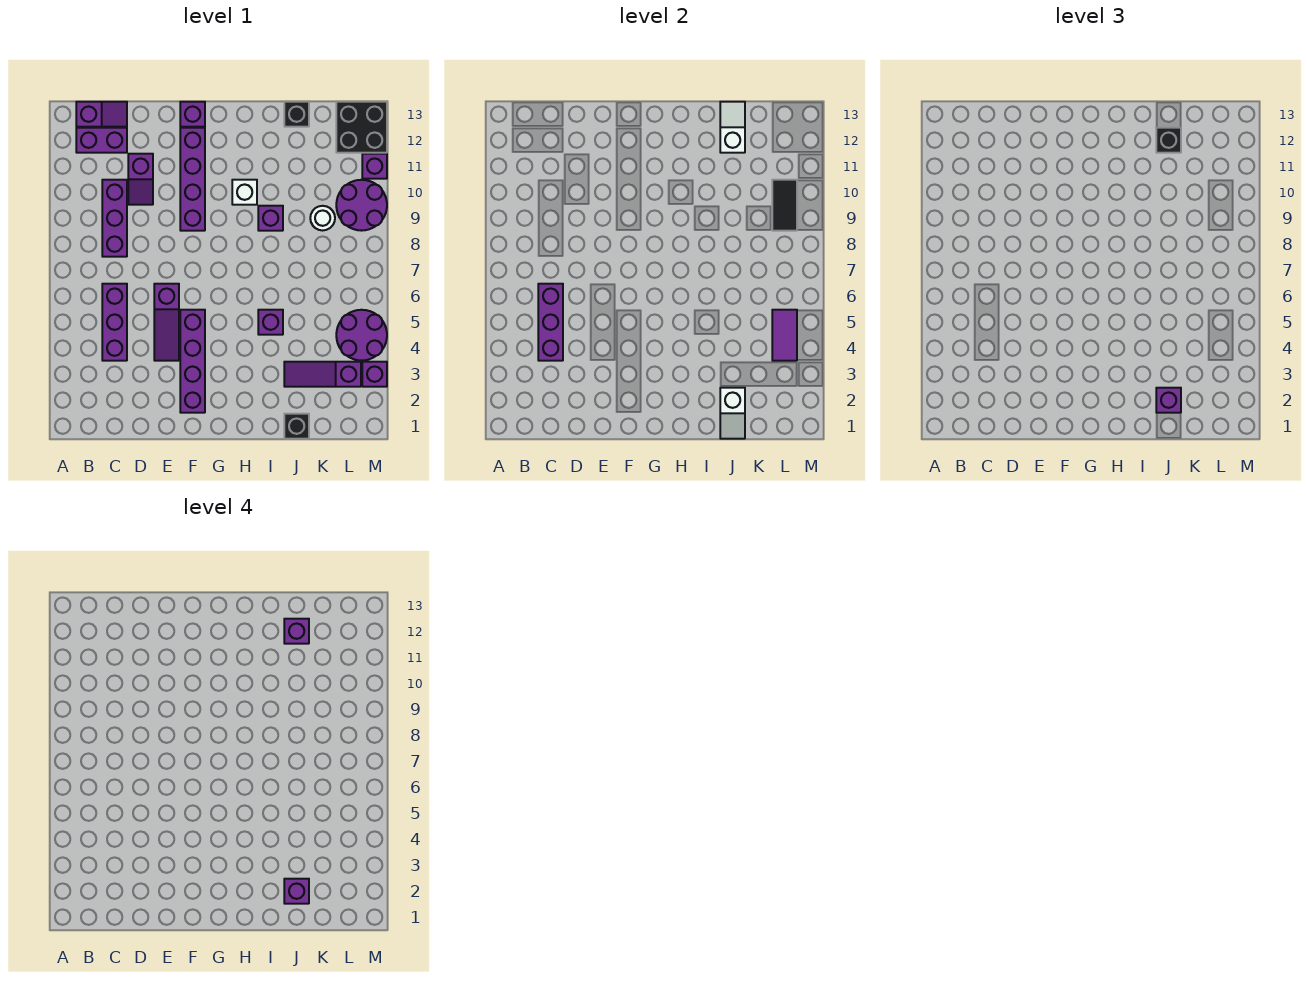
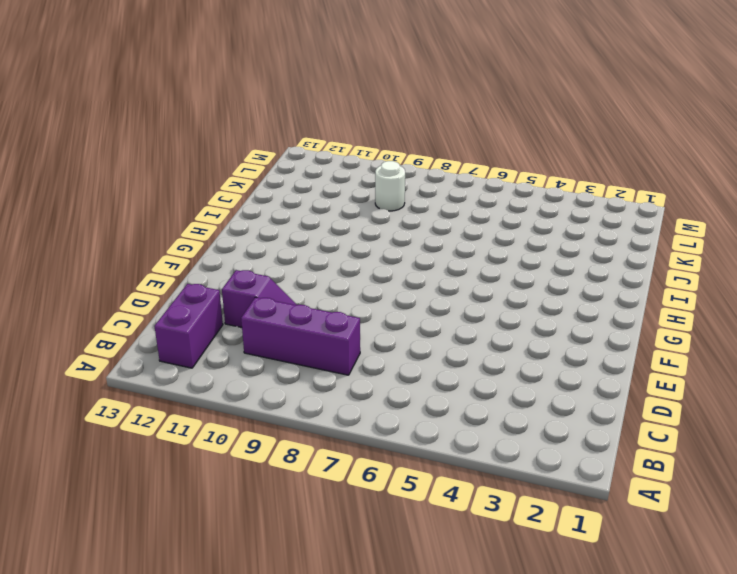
none -> purple 1x2 slope [76,102,127,127]
none -> purple 1x3 brick [102,284,127,361]
none -> purple 1x3 slope [154,284,179,361]
none -> purple 1x4 brick [180,310,205,413]

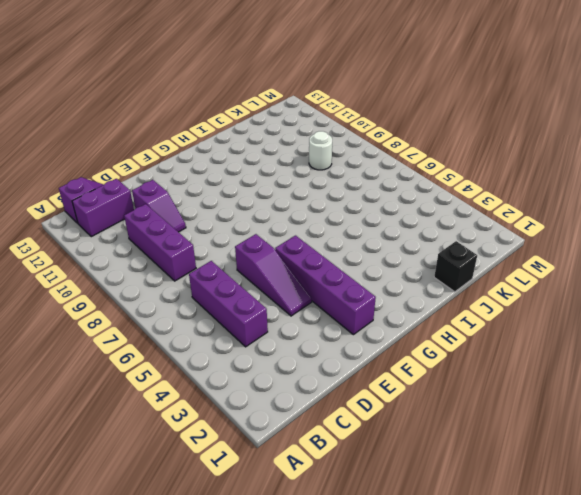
none -> purple 1x4 brick [180,128,205,231]
none -> purple 1x1 brick [180,102,205,127]
none -> white 1x1 brick [232,180,257,205]
none -> purple 1x1 brick [258,310,283,335]

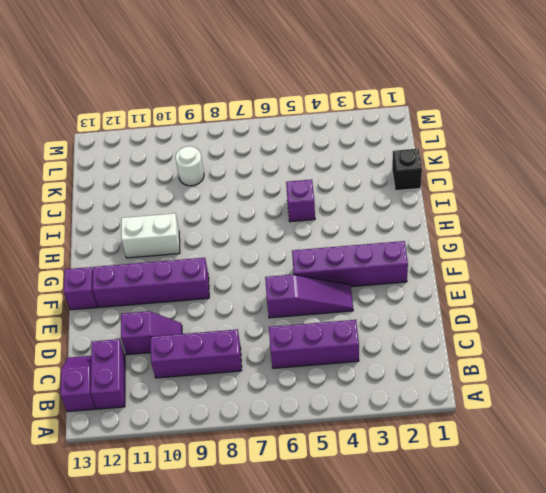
white 1x2 brick [121,213,180,258] -> white 1x1 brick [232,180,257,205]
none -> purple 1x1 brick [258,206,283,231]
none -> purple 1x3 slope [284,362,361,387]
none -> black 1x1 brick [284,102,309,127]
none -> purple 2x2 round brick [336,310,387,361]

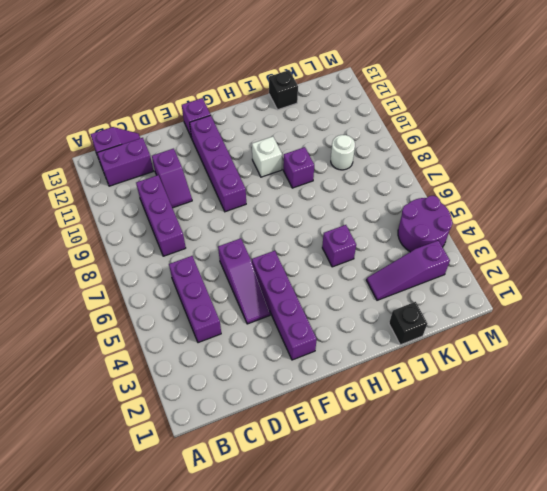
none -> purple 2x2 round brick [336,180,387,231]
none -> black 2x2 brick [336,102,387,153]
none -> purple 1x1 brick [362,362,387,387]
none -> purple 1x1 brick [362,154,387,179]

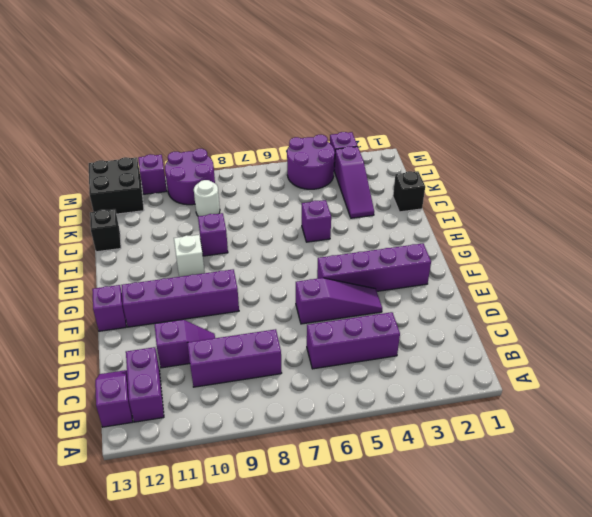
none -> purple 1x3 brick [538,284,563,361]
none -> white 1x2 slope [720,388,745,439]
none -> white 1x2 slope [720,102,745,153]
none -> purple 1x2 tile [772,310,797,361]

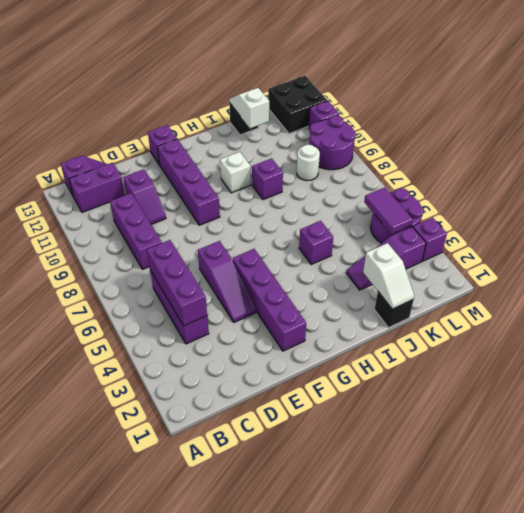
none -> black 1x2 tile [772,180,797,231]
none -> purple 1x1 brick [1156,388,1181,413]
none -> black 1x1 brick [1156,128,1181,153]
none -> purple 1x1 brick [284,879,309,904]

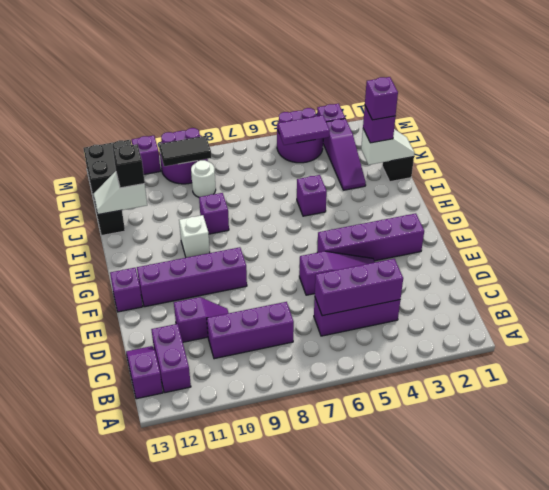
none -> purple 1x1 brick [284,619,309,644]

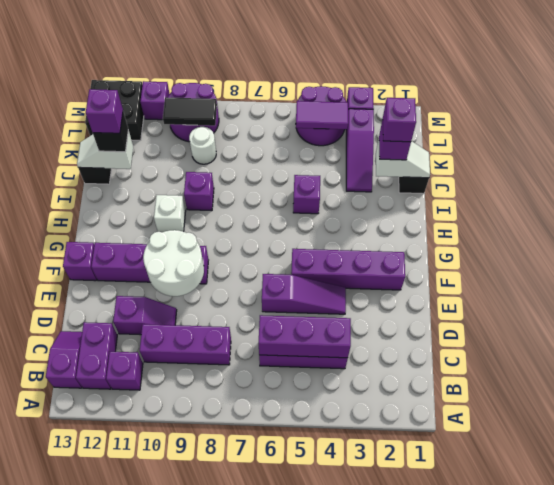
purple 1x1 brick [106,352,143,390] -> none
white 2x2 round brick [143,230,204,296] -> none

